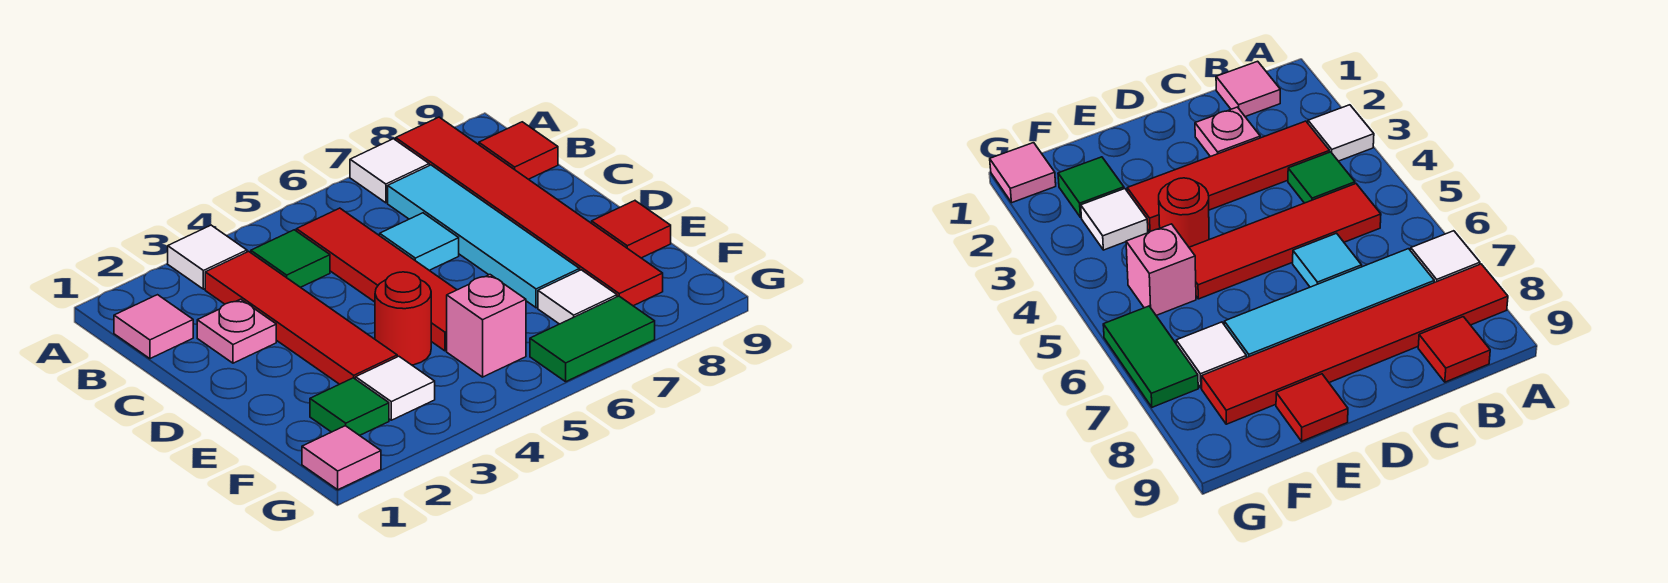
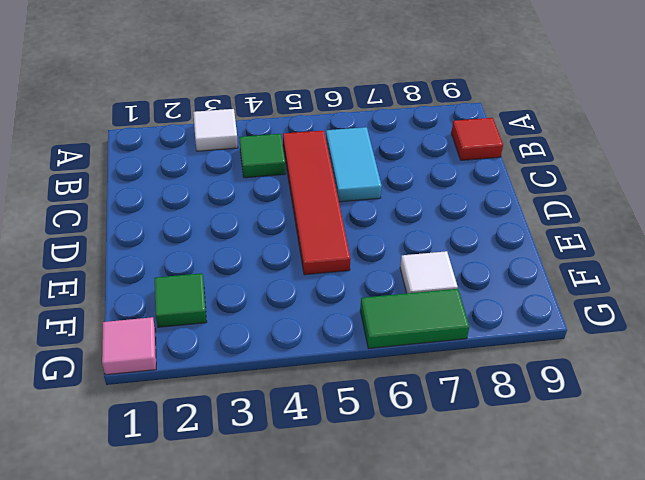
cyan 1x2 tile [326,127,382,202] -> cyan 1x1 tile [380,213,459,270]
none -> white 1x1 tile [350,139,429,203]
none -> red 1x6 tile [396,117,663,306]
none -> pink 1x1 tile [114,295,193,359]

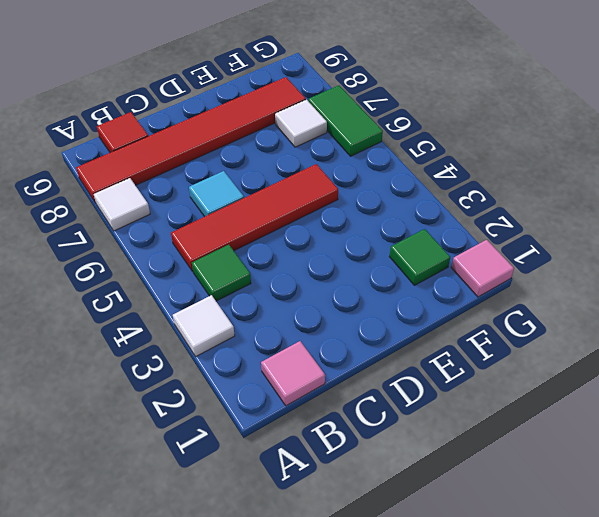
none -> red 1x4 tile [205,251,397,384]
none -> cyan 1x4 tile [388,165,580,308]
none -> pink 1x1 plate [197,299,276,363]

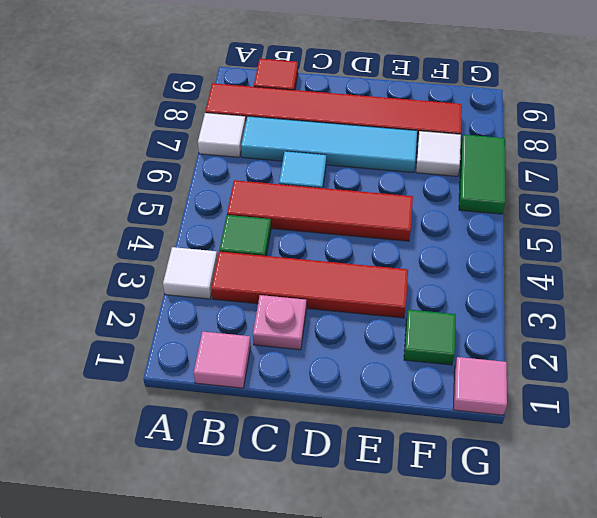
none -> red 1x1 round brick [375,272,431,365]
none -> red 1x1 tile [592,201,671,258]
none -> white 1x1 tile [356,356,435,420]

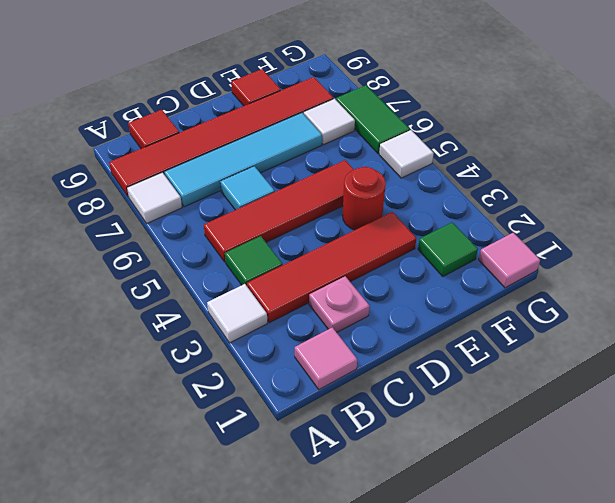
white 1x1 tile [379,130,434,178] -> white 1x1 tile moved to [356,356,435,420]
none -> pink 1x1 brick [447,275,526,377]

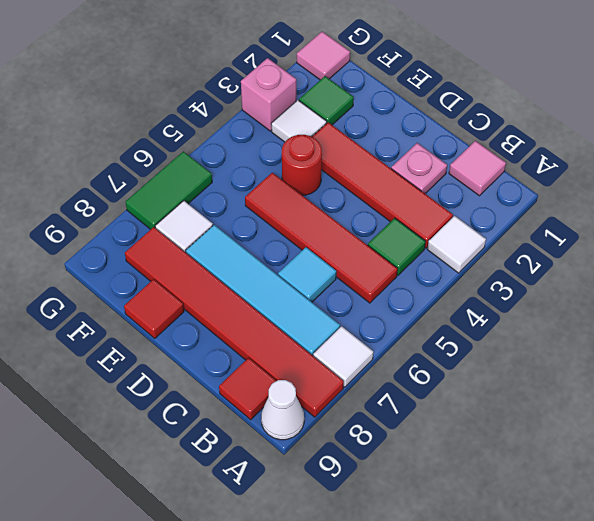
white 1x1 cone [261,380,304,440] -> none
pink 1x1 brick [241,58,296,131] -> pink 1x1 brick moved to [447,275,526,377]

